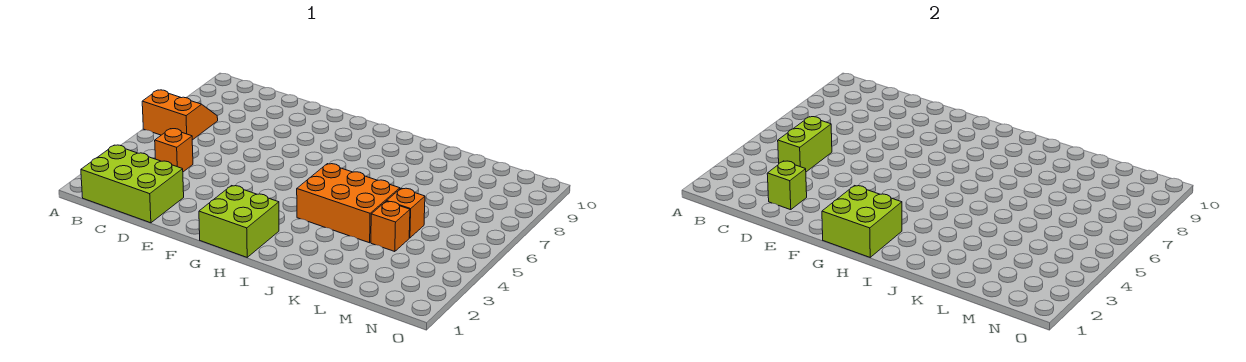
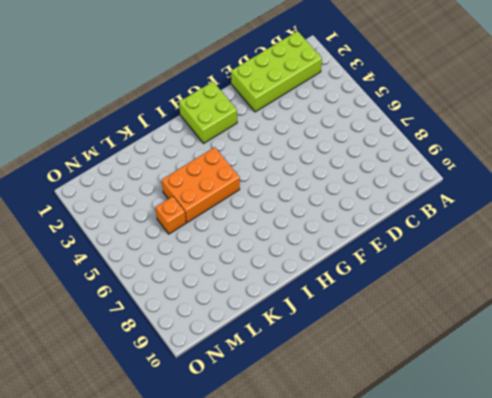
lime 2x4 brick [231,31,322,112] -> lime 2x3 brick [81,145,184,223]
none -> orange 2x2 slope [142,90,218,140]
none -> orange 1x1 brick [155,129,193,172]

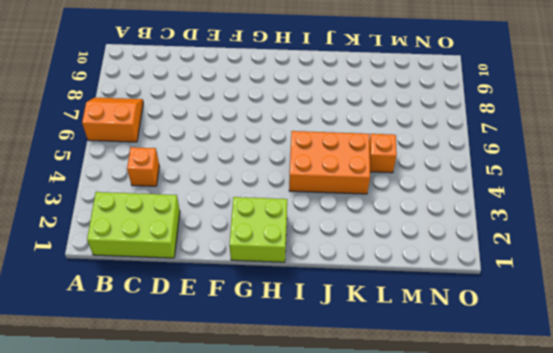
none -> orange 1x1 brick [371,201,410,252]
none -> lime 1x2 brick [778,117,832,172]

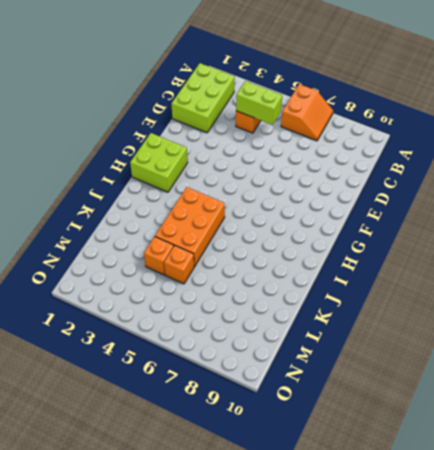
none -> lime 1x1 brick [767,161,807,210]
none -> lime 2x2 brick [822,186,902,257]

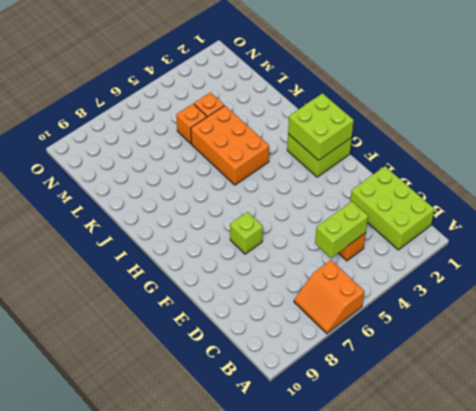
lime 1x1 brick [230,212,263,254] -> lime 1x1 brick moved to [767,161,807,210]

